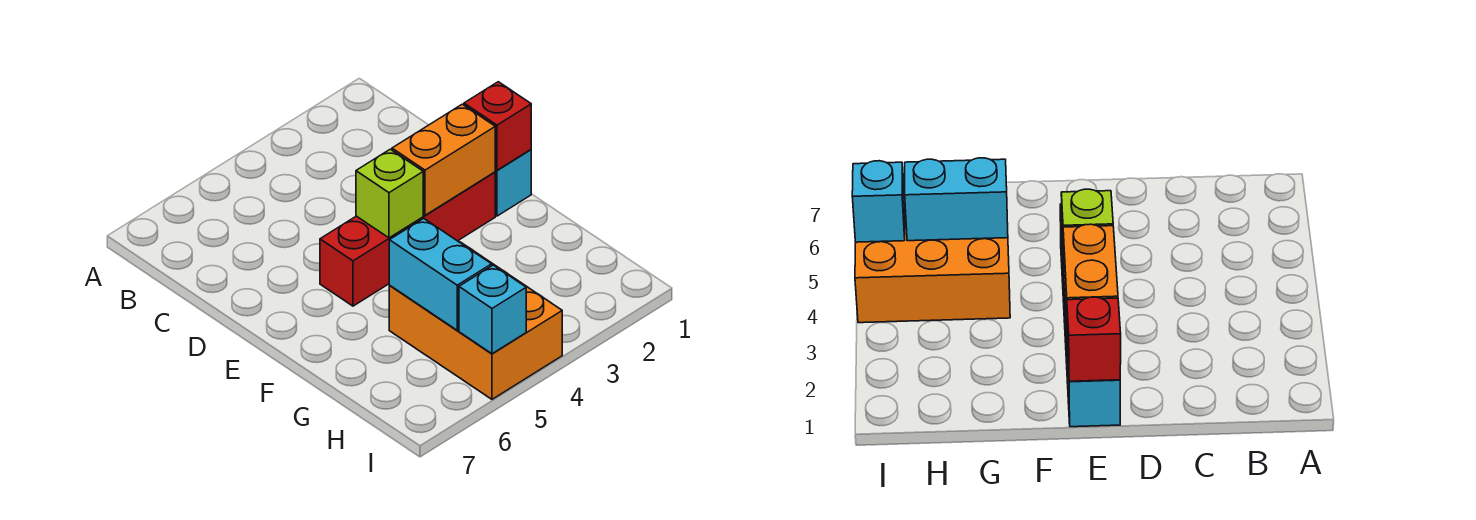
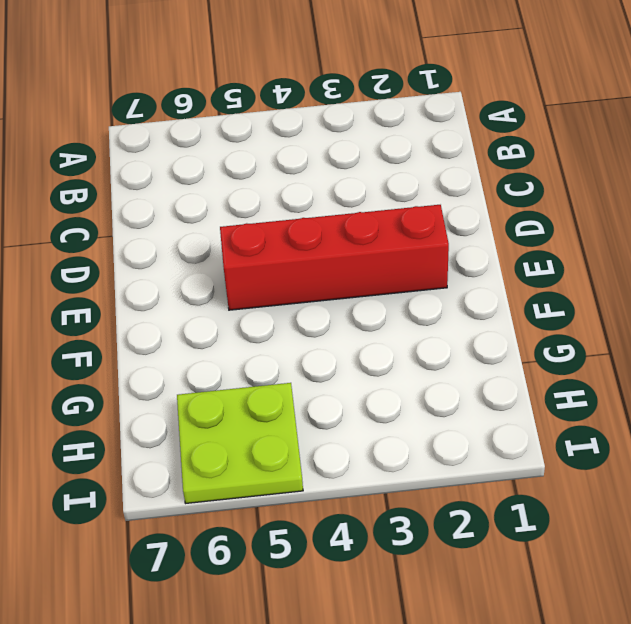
lime 2x2 plate [177,383,303,503] -> orange 2x3 brick [389,242,562,399]
none -> cyan 1x1 brick [495,150,531,216]
none -> red 1x1 brick [464,82,531,170]

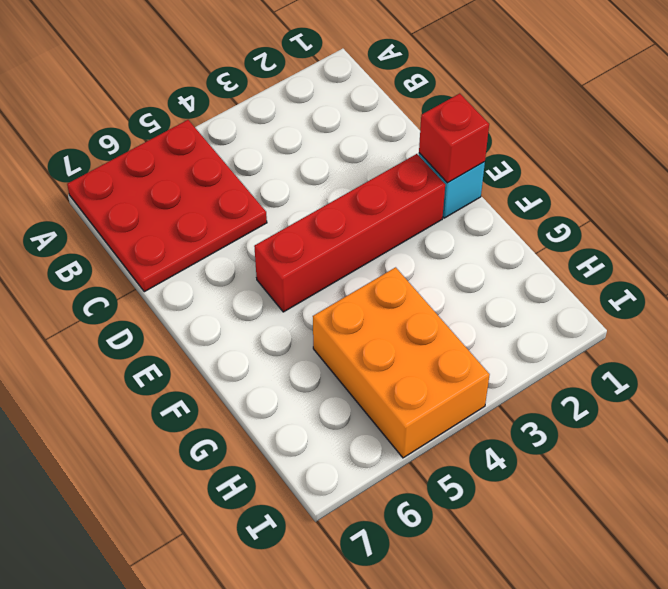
red 3x3 plate [67,120,267,292] -> none
none -> orange 1x2 brick [392,104,495,215]
none -> lime 1x1 brick [356,149,423,238]

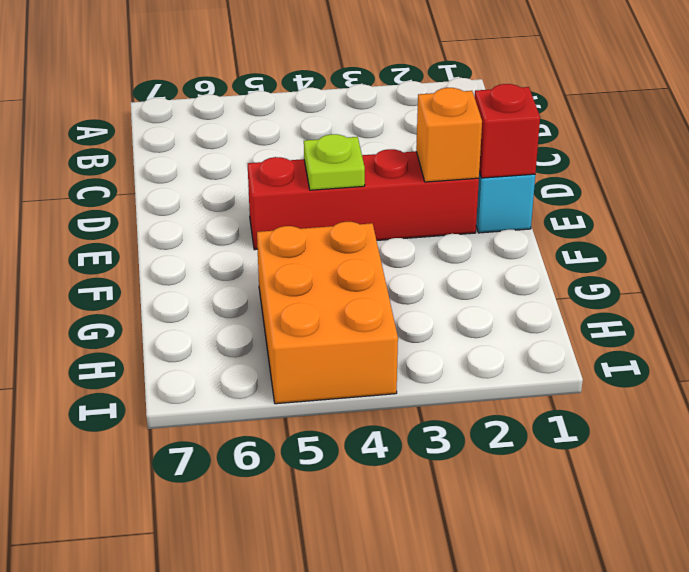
orange 1x1 brick [416,88,482,182] -> orange 1x2 brick [392,104,495,215]
lime 1x1 plate [304,134,365,190] -> lime 1x1 brick [356,149,423,238]
none -> cyan 1x2 brick [389,218,492,330]
none -> cyan 1x1 brick [459,265,526,354]

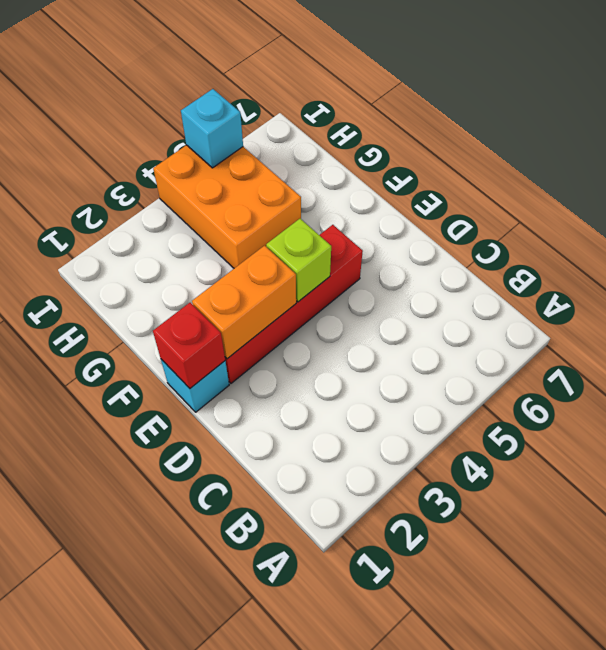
none -> cyan 1x2 brick [389,218,492,330]

